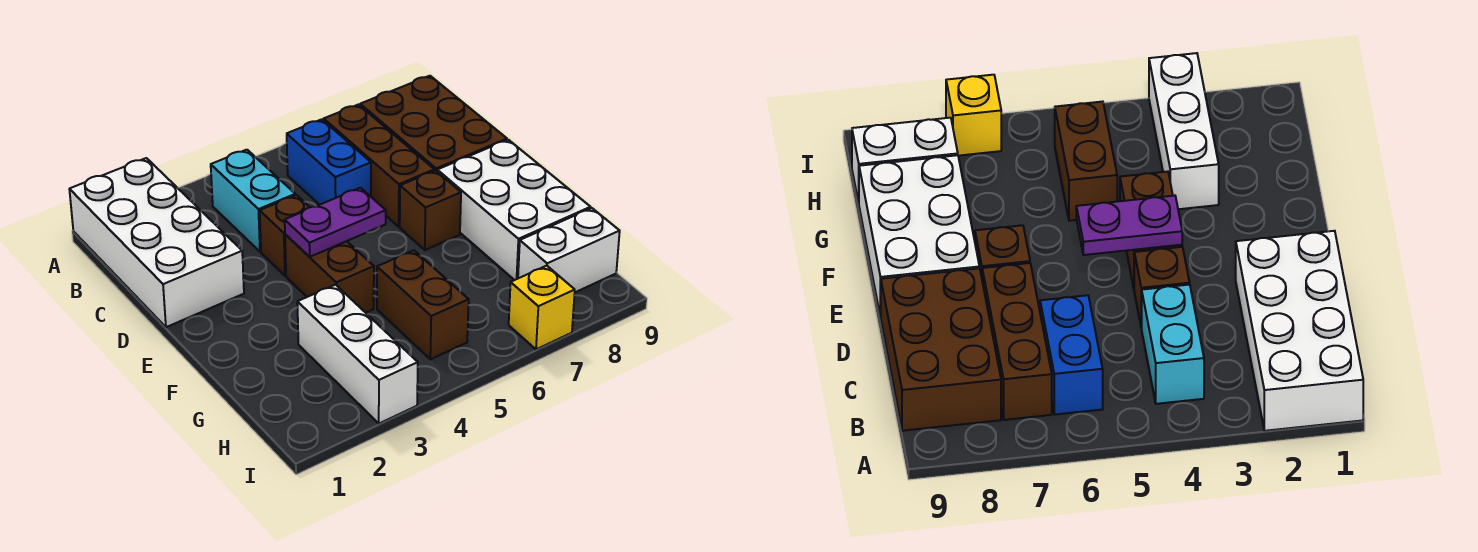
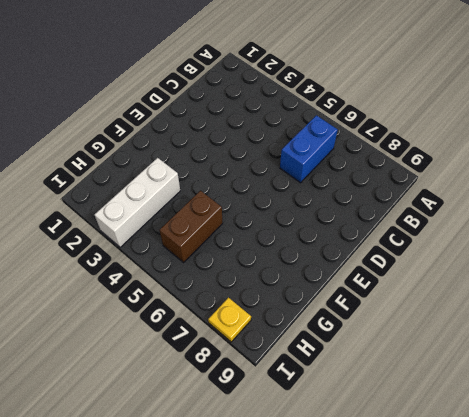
yellow 1x1 plate [208,298,251,342] -> none
none -> white 2x4 brick [69,158,244,327]
none -> cyan 1x2 brick [211,150,295,252]
none -> brown 1x3 brick [324,105,434,227]

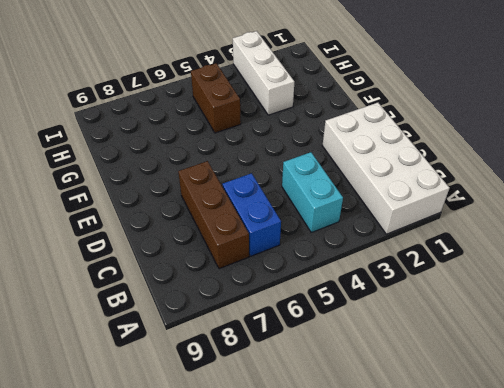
none -> brown 2x3 brick [360,76,507,171]
none -> brown 1x1 brick [260,195,310,276]
none -> brown 1x2 brick [285,235,374,313]

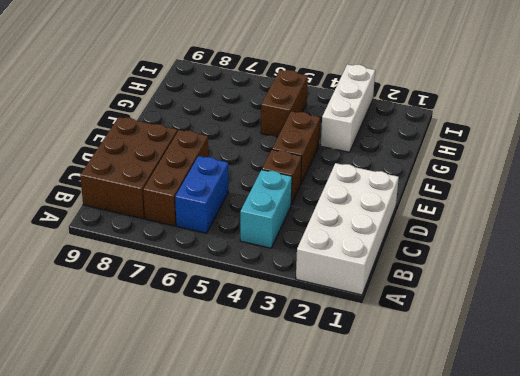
none -> brown 1x1 brick [400,171,461,250]
none -> white 2x3 brick [437,140,591,280]
none -> white 1x2 brick [518,208,620,292]

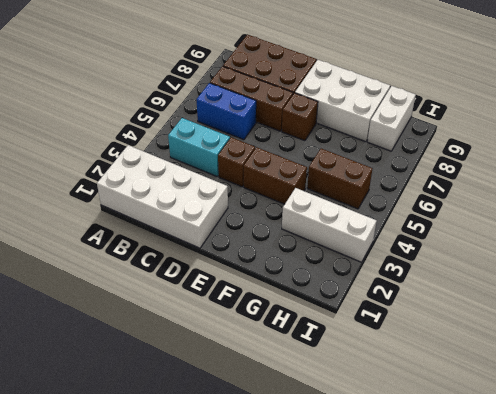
none -> yellow 1x1 brick [509,266,575,349]
none -> purple 1x2 plate [285,188,386,257]

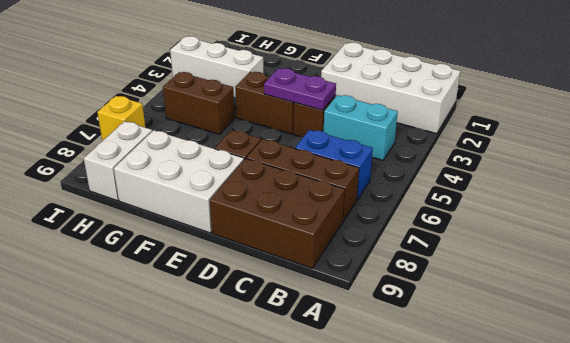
purple 1x2 plate [264,68,336,110] -> purple 1x2 plate turned to [285,188,386,257]

